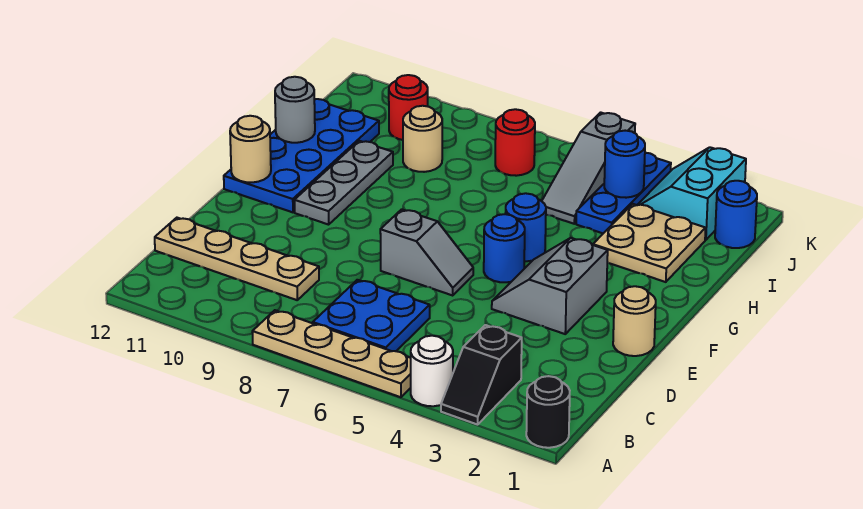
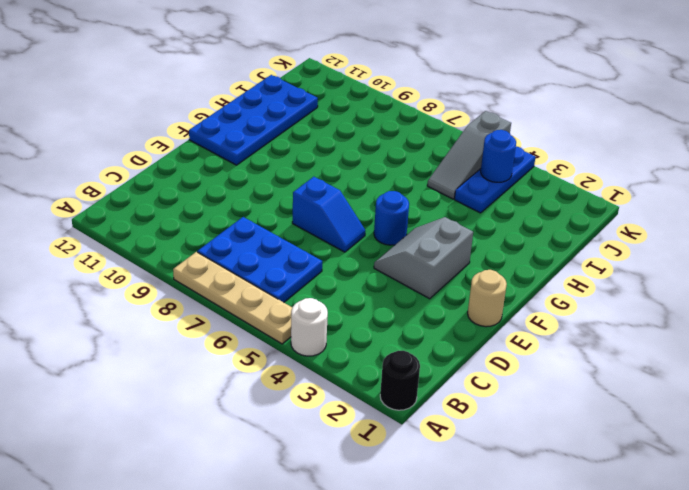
blue 2x3 plate [197,217,322,302] -> blue 2x2 plate [313,280,430,351]
blue 1x2 slope [292,177,365,252] -> grey 1x2 slope [380,209,473,295]
none -> black 1x2 slope [441,325,522,425]
none -> tan 1x4 plate [155,218,319,300]
none -> grey 1x3 plate [295,141,393,225]

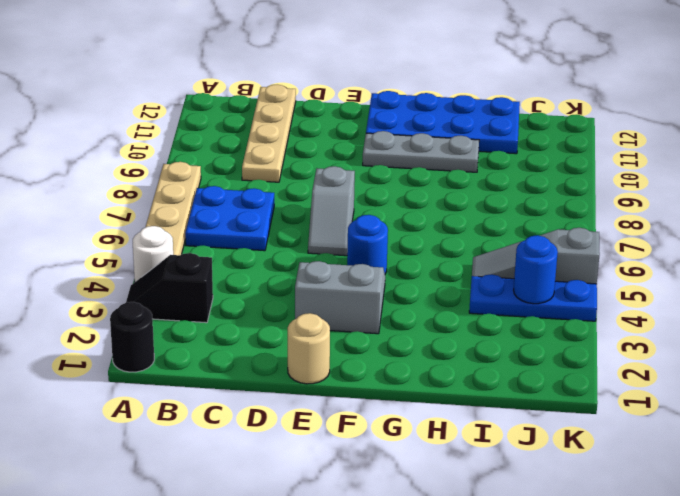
none -> blue 1x1 round brick [505,193,546,261]
none -> tan 2x2 plate [593,204,706,282]
none -> tan 1x1 round brick [403,106,442,172]

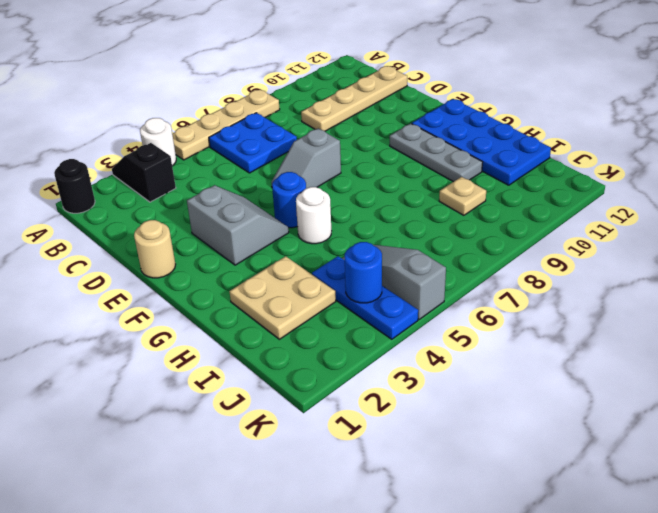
white 1x1 round brick [296,187,331,244] -> blue 1x1 round brick [505,193,546,261]
tan 1x1 plate [439,177,486,215] -> tan 1x1 round brick [403,106,442,172]
none -> blue 1x1 round brick [715,181,757,248]
none -> cyan 2x2 slope [638,147,746,240]
none -> red 1x1 round brick [495,109,535,176]

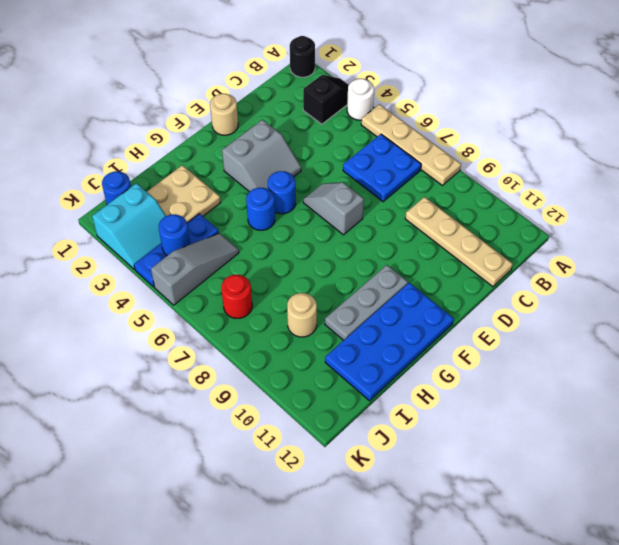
none -> red 1x1 round brick [389,75,428,140]
none -> tan 1x1 round brick [230,116,271,182]
none -> grey 1x1 round brick [275,77,315,143]

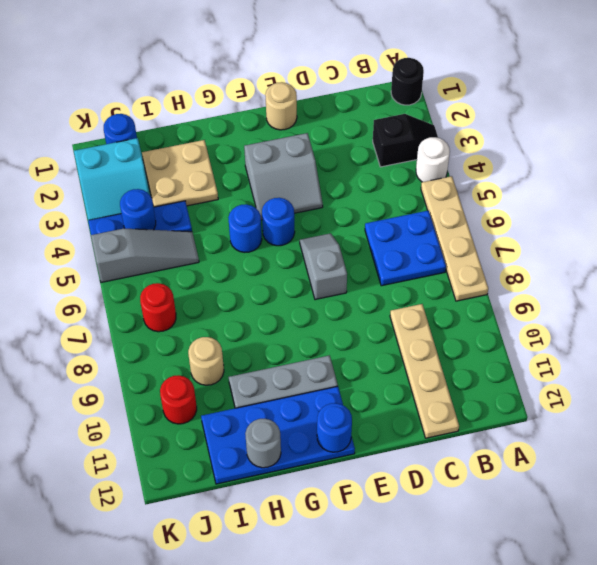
blue 1x1 round brick [317,403,352,452] -> tan 1x1 round brick [230,116,271,182]

